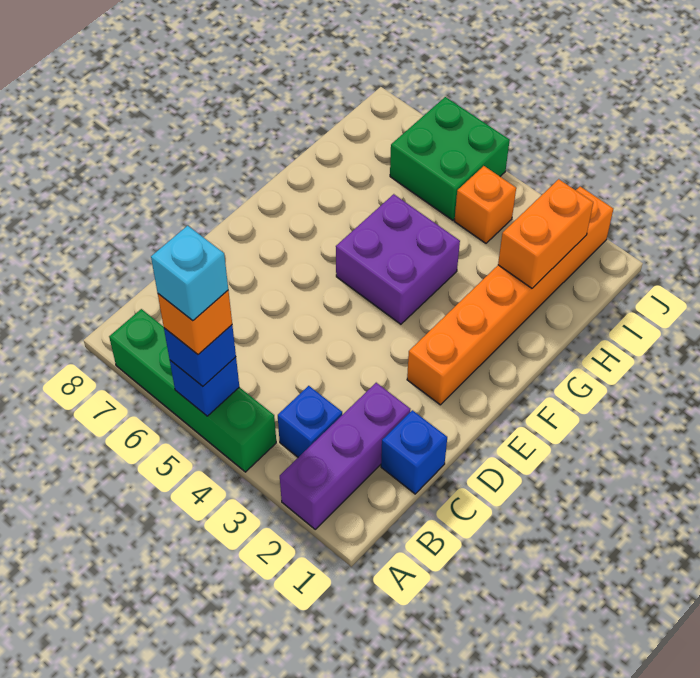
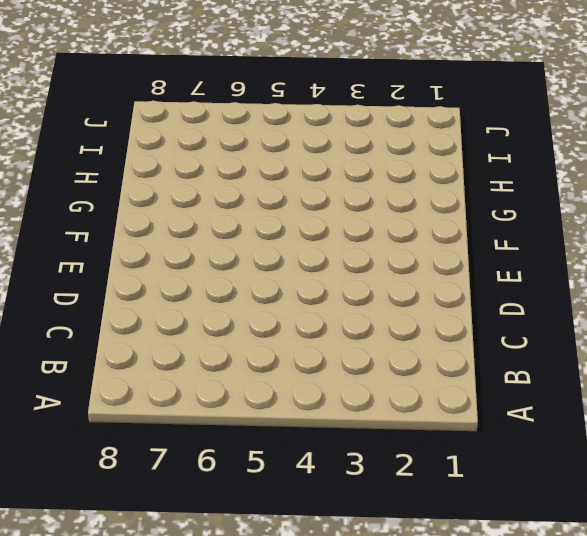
none -> purple 1x3 brick [280,383,410,529]
none -> green 1x4 brick [109,309,276,472]
none -> blue 1x1 brick [278,386,342,457]

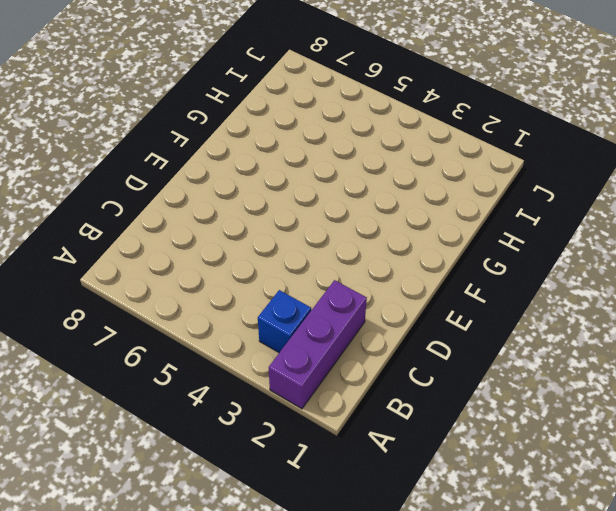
none -> green 1x4 brick [109,309,276,472]
none -> blue 1x1 brick [381,410,447,494]
none -> orange 1x6 brick [407,187,613,405]

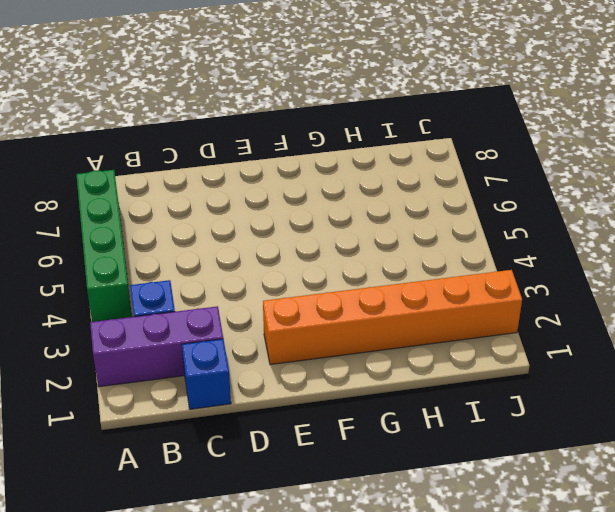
none -> purple 2x2 brick [336,194,460,324]
none -> orange 1x1 brick [454,166,516,243]
none -> green 2x2 brick [390,97,510,220]

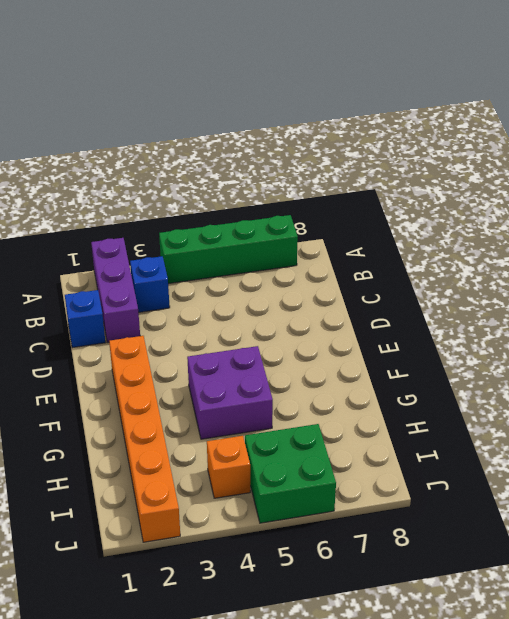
none -> blue 1x1 brick [170,357,239,416]
none -> orange 1x2 brick [498,179,593,288]
none -> blue 1x1 brick [164,325,236,386]

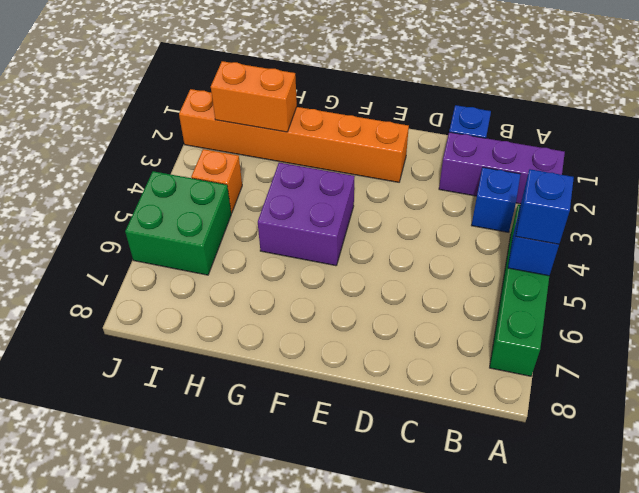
none -> orange 1x1 brick [158,291,232,354]
none -> cyan 1x1 brick [151,226,228,321]

